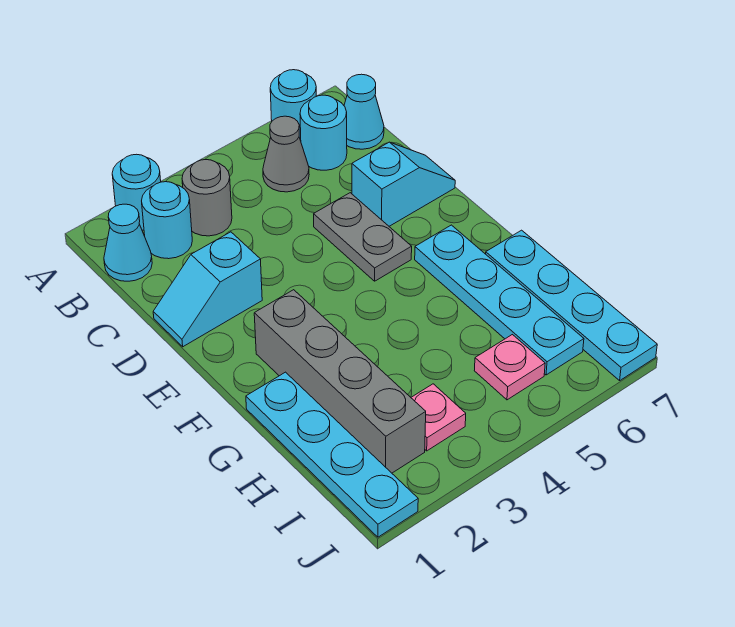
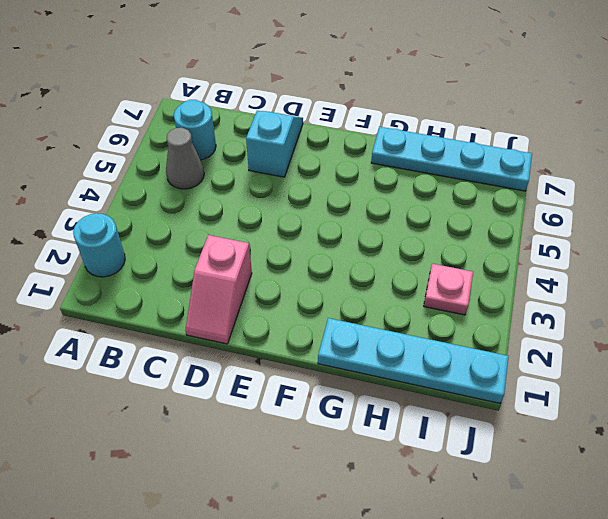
pink 1x2 slope [186,235,252,344] -> cyan 1x2 slope [153,232,262,347]
none -> cyan 1x1 round brick [270,70,316,141]
none -> cyan 1x1 cone [104,204,152,281]
none -> cyan 1x1 round brick [142,182,192,259]

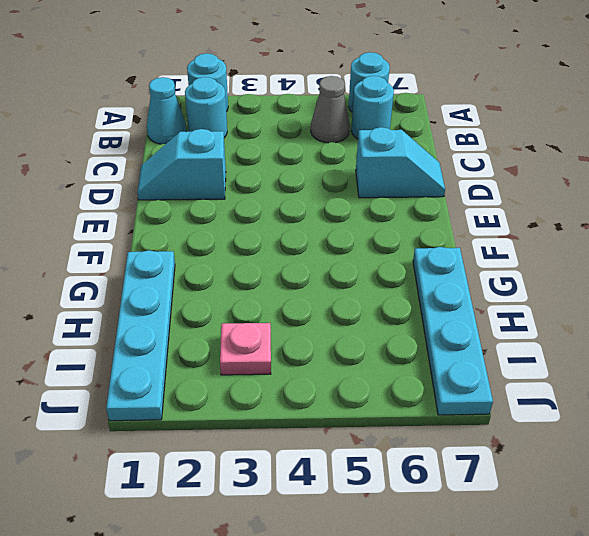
none -> grey 1x1 round brick [182,160,232,236]
none -> cyan 1x1 cone [344,74,384,149]
none -> grey 1x2 plate [314,193,412,281]

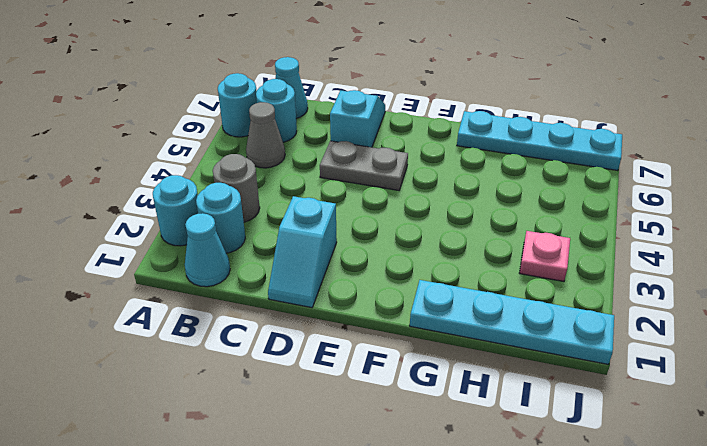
none -> grey 1x4 brick [254,290,426,473]
none -> cyan 1x4 plate [415,225,584,375]
none -> pink 1x1 plate [474,335,545,400]

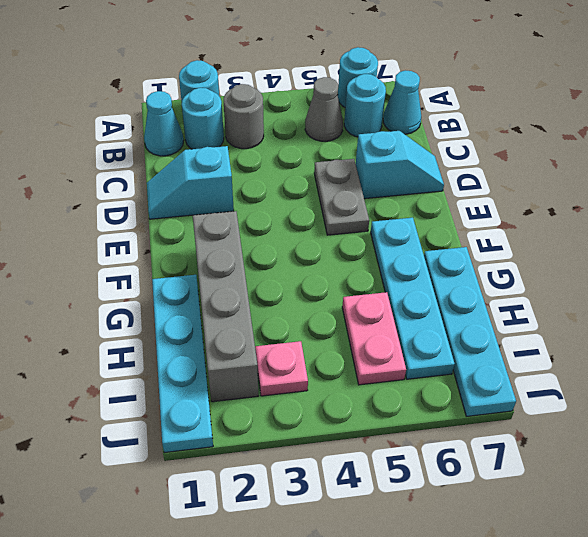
pink 1x2 plate [342,292,406,385] -> pink 1x1 plate [474,335,545,400]

